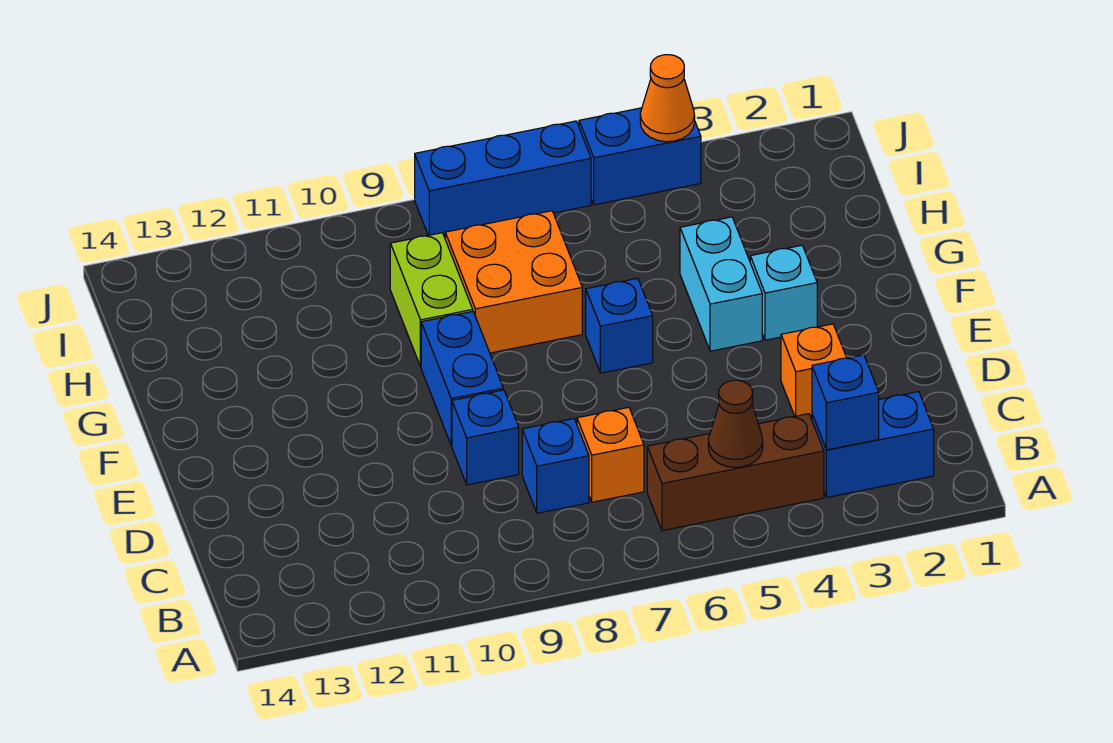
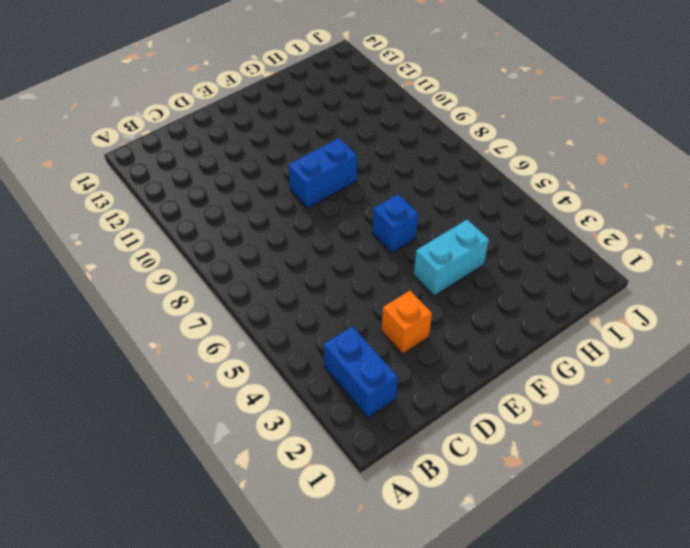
none -> brown 1x3 brick [647,414,824,531]
none -> orange 1x1 brick [577,407,644,502]
none -> blue 1x1 brick [522,419,589,513]

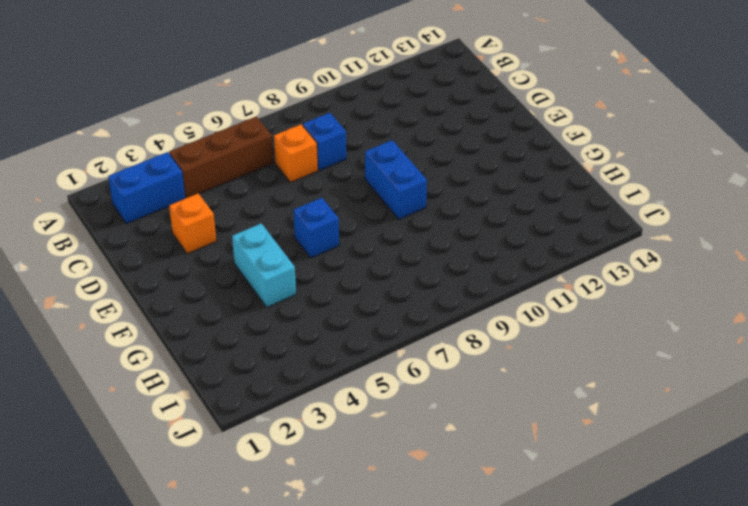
none -> blue 1x1 brick [452,390,519,485]
none -> cyan 1x1 brick [750,245,817,340]
none -> orange 2x2 brick [445,211,582,353]

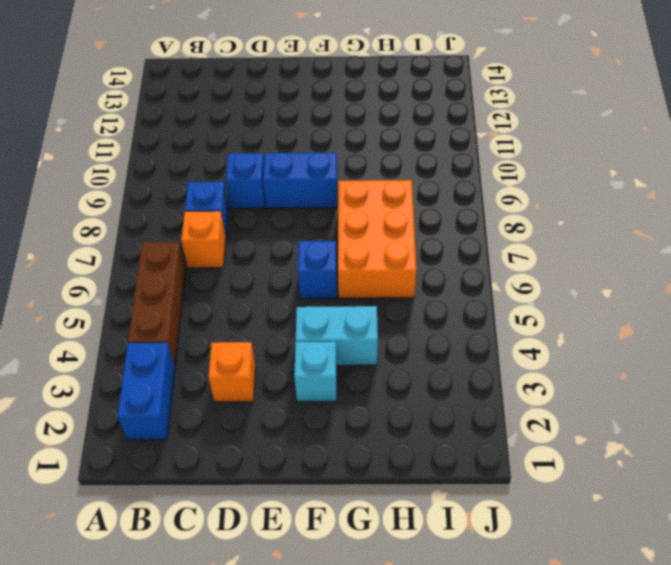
orange 2x3 brick [338,180,416,298] -> orange 2x2 brick [445,211,582,353]
none -> lime 1x2 brick [390,233,473,367]
none -> blue 1x2 brick [579,108,701,205]
none -> blue 1x3 brick [415,121,591,236]

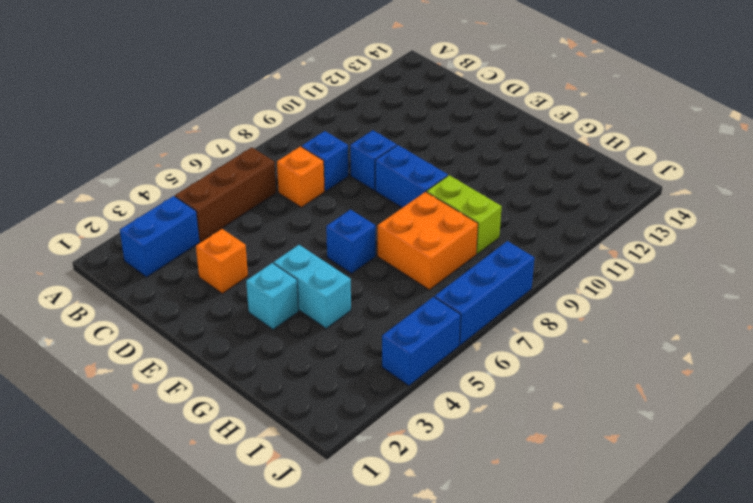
none -> blue 1x1 brick [812,355,879,450]
none -> brown 1x1 cone [708,380,763,467]
none -> orange 1x1 cone [640,55,695,142]

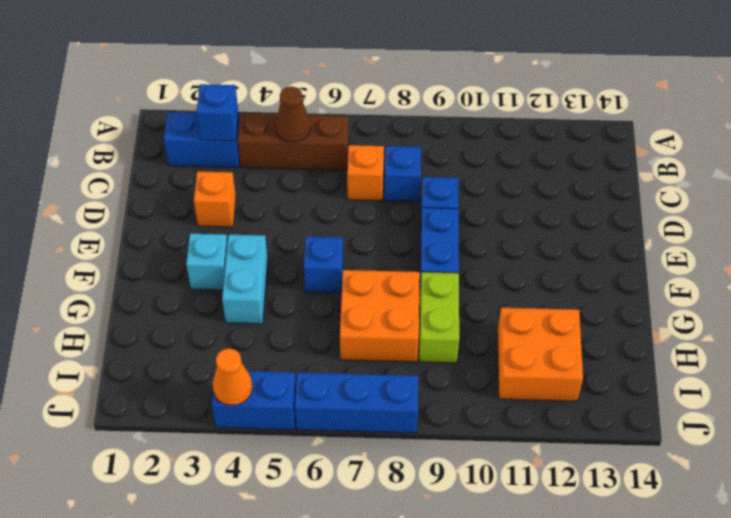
orange 2x2 brick [497,308,583,401] -> none

